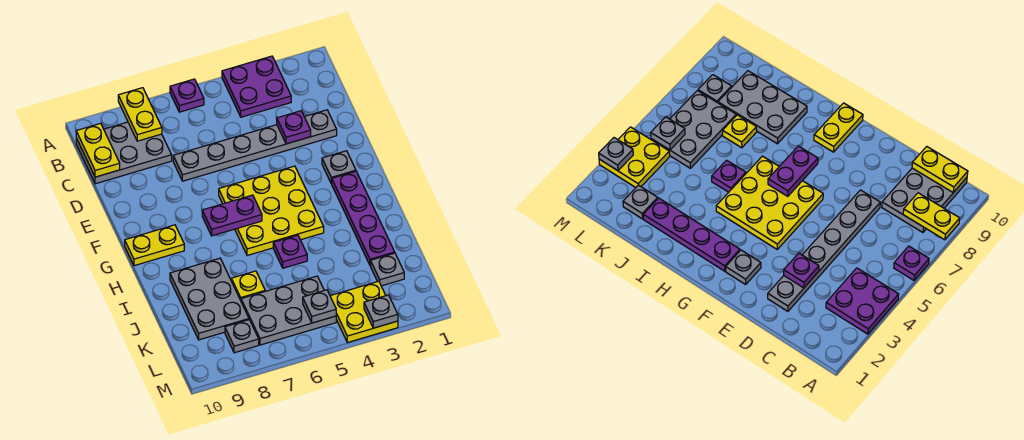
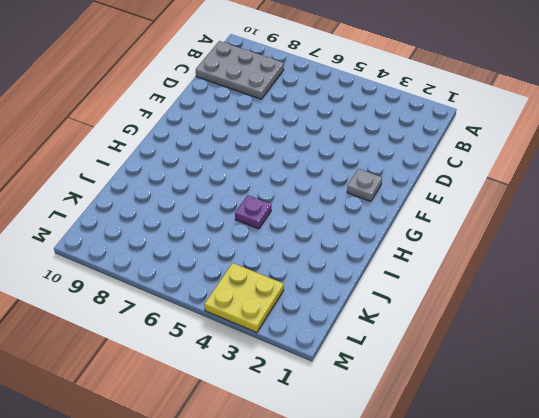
none -> purple 2x2 plate [222,56,291,117]
none -> purple 1x1 plate [170,79,204,112]
none -> grey 1x6 plate [173,110,337,181]

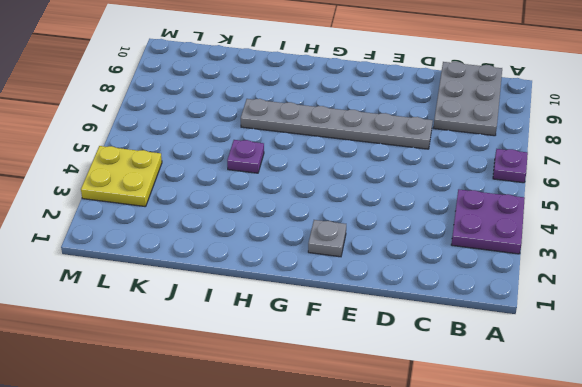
grey 1x6 plate [241,99,433,149] -> grey 1x6 plate turned to [173,110,337,181]
none -> yellow 3x3 plate [219,166,324,256]
none -> purple 1x4 plate [332,171,395,266]
none -> yellow 1x2 plate [125,225,184,266]

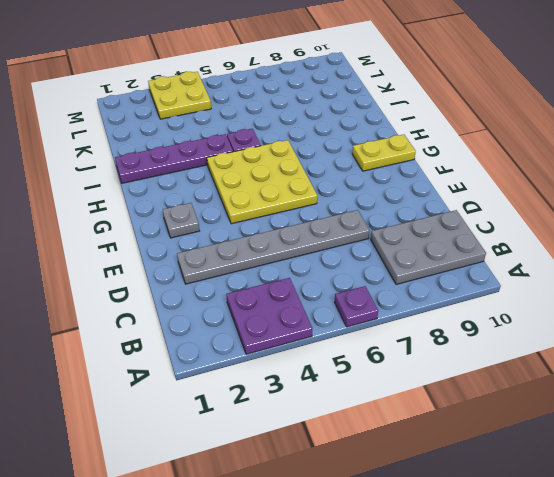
purple 1x4 plate [115,134,233,183] -> purple 1x4 plate turned to [332,171,395,266]
none -> grey 2x3 plate [170,258,249,340]
none -> yellow 1x1 plate [231,271,265,300]
none -> grey 1x1 plate [371,253,404,286]

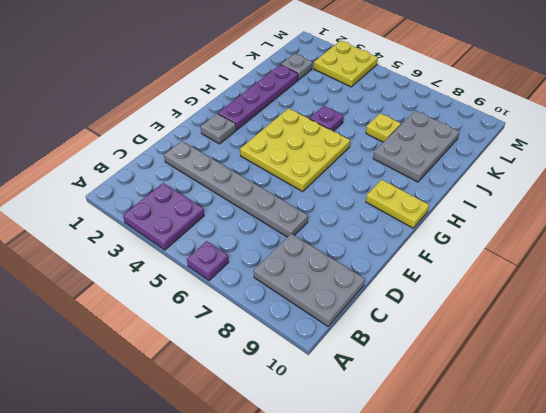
none -> grey 2x3 plate [241,276,336,345]
none -> grey 1x1 plate [225,320,259,353]
none -> yellow 1x2 plate [118,88,162,141]

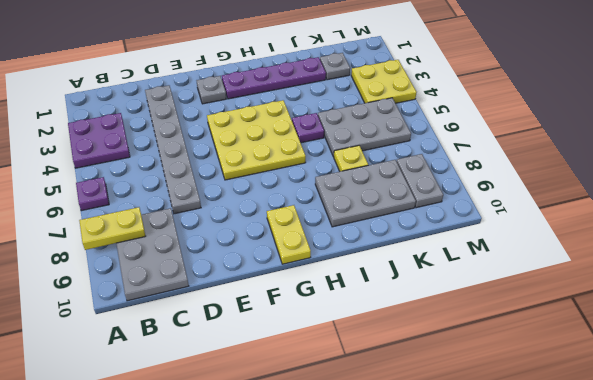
grey 2x3 plate [318,98,411,157] -> grey 2x3 plate turned to [241,276,336,345]
grey 1x2 plate [397,154,443,208] -> grey 1x1 plate [225,320,259,353]
none -> yellow 1x2 plate [76,123,120,177]
none -> purple 1x1 plate [277,111,311,144]
none -> purple 1x2 plate [202,195,262,236]

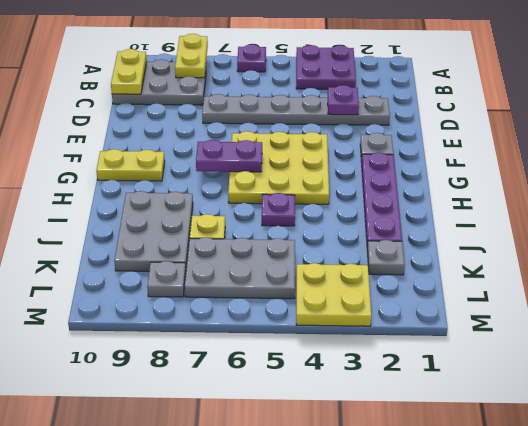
none -> grey 1x1 plate [303,290,336,323]
none -> grey 1x1 plate [364,295,398,328]

